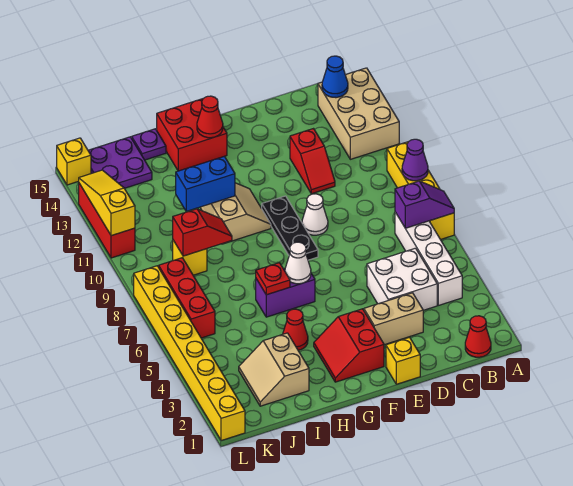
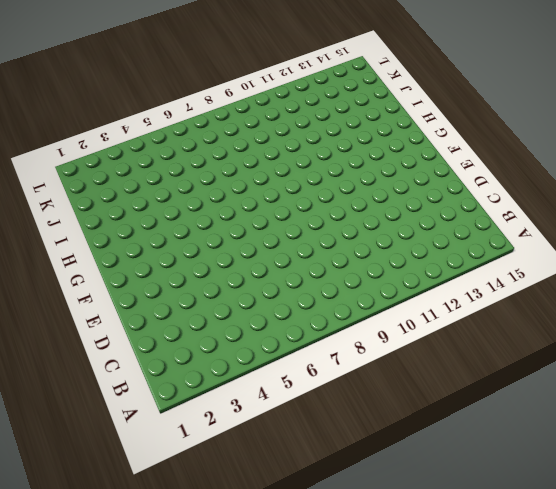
none -> yellow 1x4 brick [387,142,454,239]
none -> tan 2x3 brick [318,68,399,159]
none -> red 1x1 cone [465,316,491,357]
none -> white 1x4 brick [395,212,462,305]

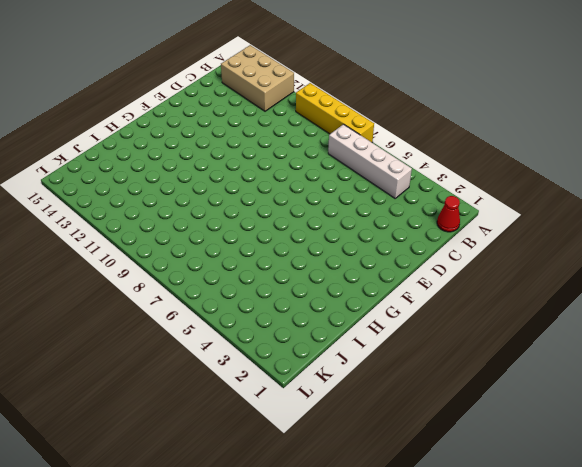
none -> white 2x2 brick [367,248,437,310]
none -> tan 1x2 brick [364,293,423,345]
none -> red 1x2 slope [290,129,335,194]
none -> yellow 1x1 brick [386,337,420,384]

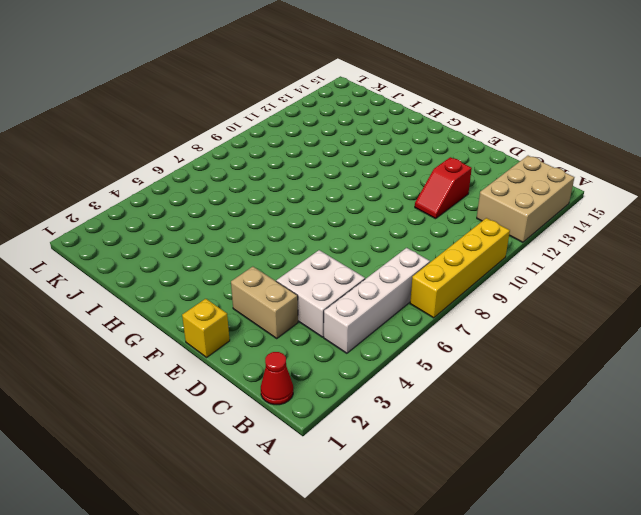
none -> white 1x1 cone [302,194,328,235]
none -> red 2x2 slope [314,309,384,382]
none -> black 1x3 plate [262,196,318,260]
none -> purple 1x2 brick [256,268,315,317]

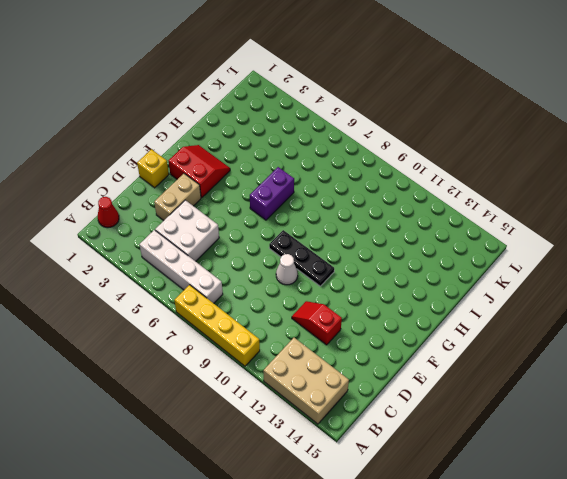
none -> tan 2x2 slope [201,183,271,244]
none -> red 2x2 brick [157,99,227,171]
none -> red 1x1 cone [283,309,308,350]
none -> tan 2x2 slope [239,333,309,406]

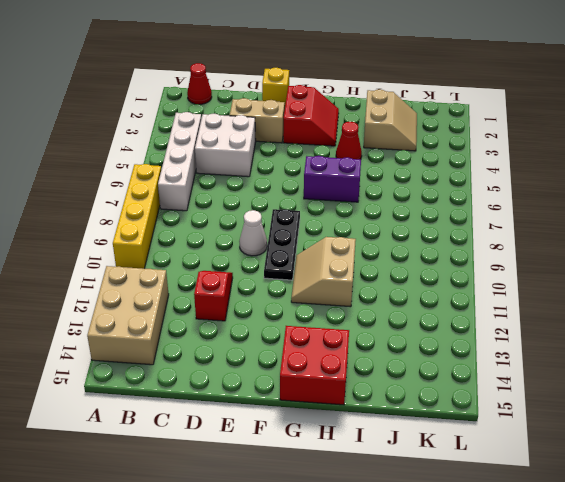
none -> purple 1x1 plate [132,129,166,160]
none -> yellow 1x1 brick [173,240,207,275]
none -> purple 2x2 plate [88,137,152,188]
none -> red 1x3 brick [159,258,215,338]

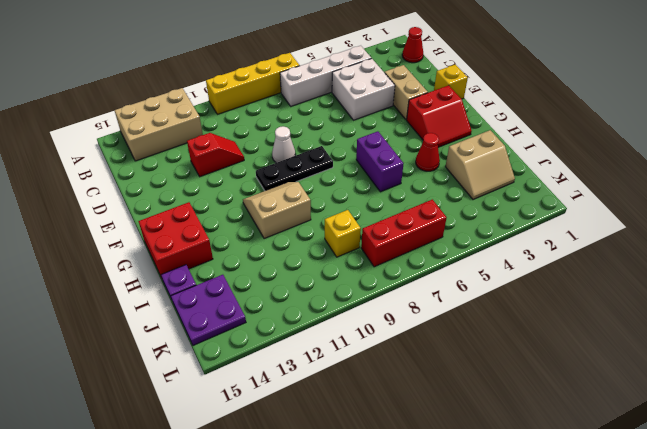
none -> yellow 1x8 brick [134,266,245,441]
none -> red 1x3 brick [79,183,135,258]
none -> yellow 1x1 brick [57,138,91,185]
none -> purple 1x2 slope [395,181,454,228]

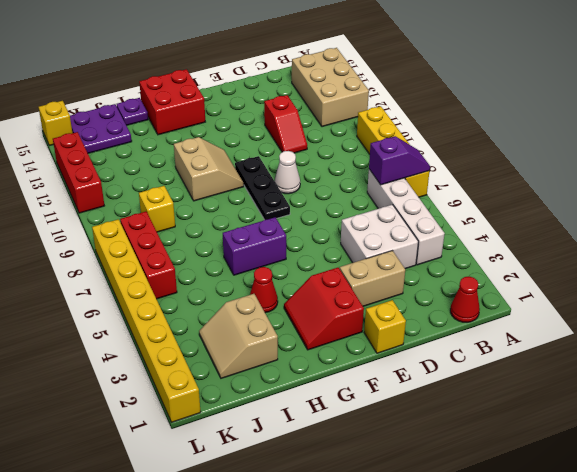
none -> purple 1x1 cone [402,139,428,181]
none -> blue 1x1 cone [322,56,348,98]
none -> white 1x1 cone [285,242,311,284]
none -> red 1x1 cone [197,96,223,138]

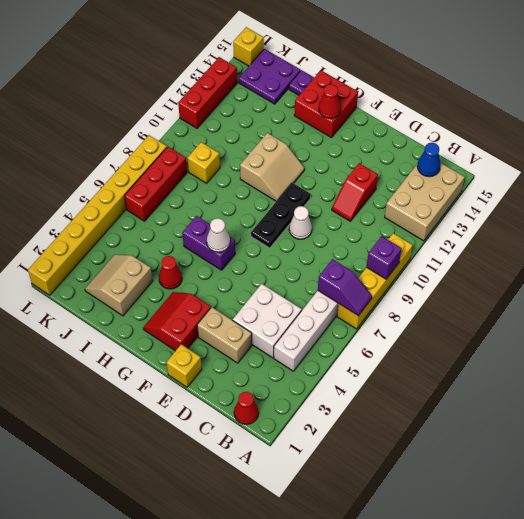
purple 1x1 brick [367,236,402,279] -> purple 1x1 cone [402,139,428,181]
none -> red 1x1 plate [256,263,290,295]
none -> blue 1x2 brick [176,156,235,211]
none -> red 1x2 slope [173,209,232,256]
none -> yellow 1x3 slope [79,170,135,236]

